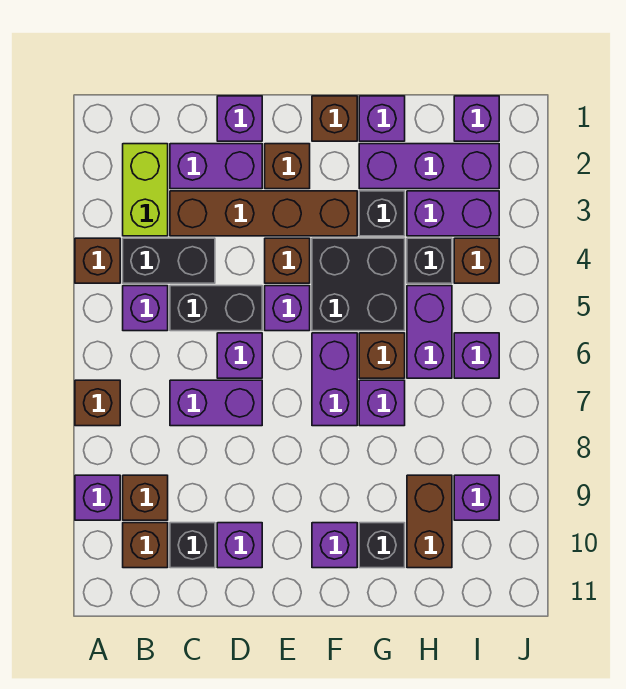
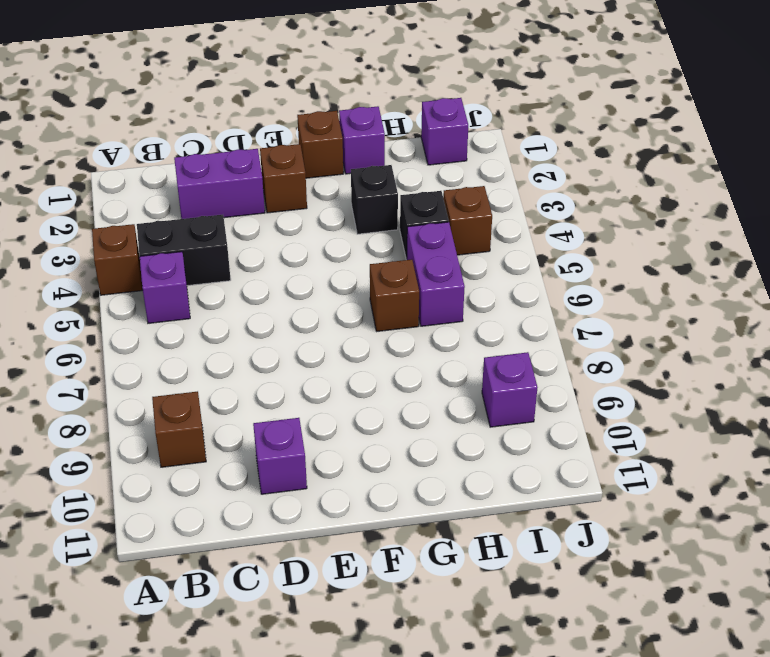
none -> brown 1x1 brick [75,380,120,426]
none -> purple 1x1 brick [75,475,120,520]
none -> lime 1x2 brick [123,144,168,236]
none -> brown 1x1 brick [123,523,168,568]

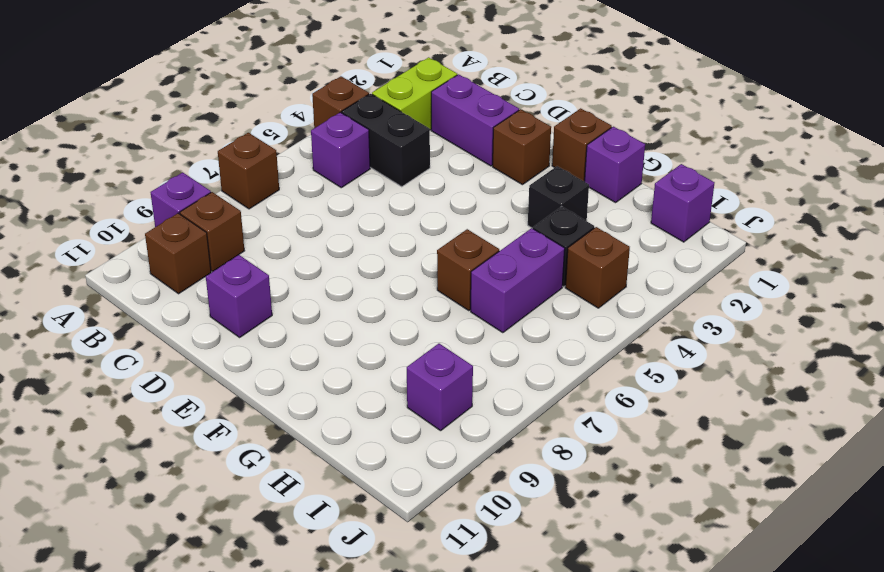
none -> brown 1x4 brick [170,191,357,236]
none -> black 1x2 brick [170,286,262,331]
none -> purple 1x2 brick [170,380,262,426]
none -> black 1x1 brick [170,523,215,568]

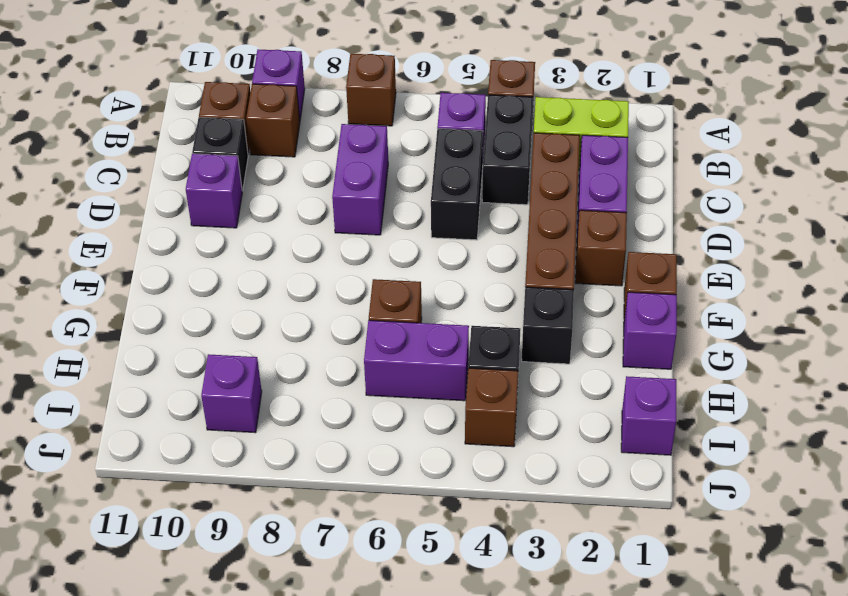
none -> purple 1x1 brick [217,96,262,141]
none -> purple 1x1 brick [217,333,262,378]
none -> brown 1x1 brick [265,238,310,283]
none -> purple 1x1 brick [265,286,310,331]

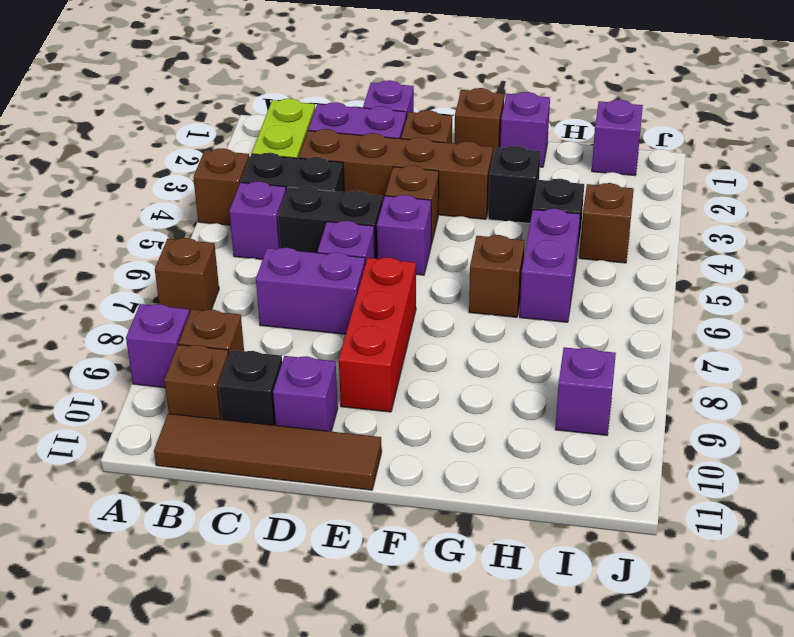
brown 1x4 tile [154,414,382,490] -> none
red 1x3 brick [339,257,416,412] -> none
none -> black 2x2 brick [312,238,405,331]
none -> purple 1x2 brick [312,333,357,426]
none -> purple 1x1 brick [312,523,357,568]
none -> purple 1x3 brick [359,144,499,189]

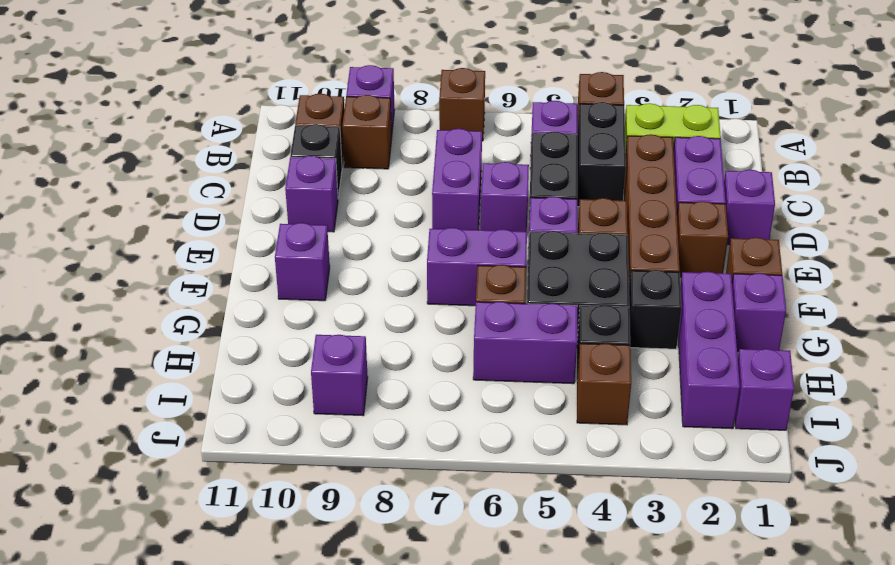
none -> purple 1x1 brick [359,380,405,426]
none -> black 1x1 brick [359,523,405,568]
none -> purple 1x2 brick [407,191,499,236]
none -> brown 1x2 brick [407,475,452,568]

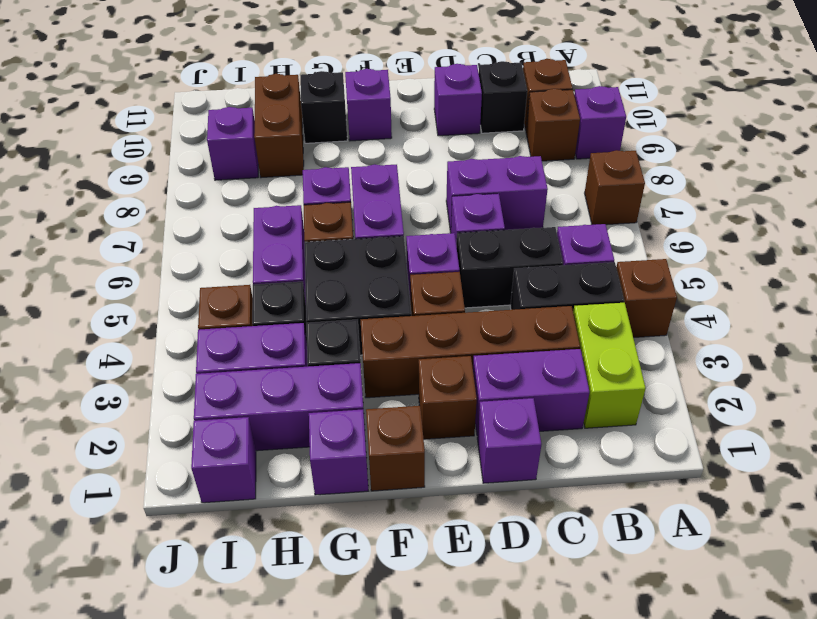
none -> purple 1x1 brick [454,333,499,378]

